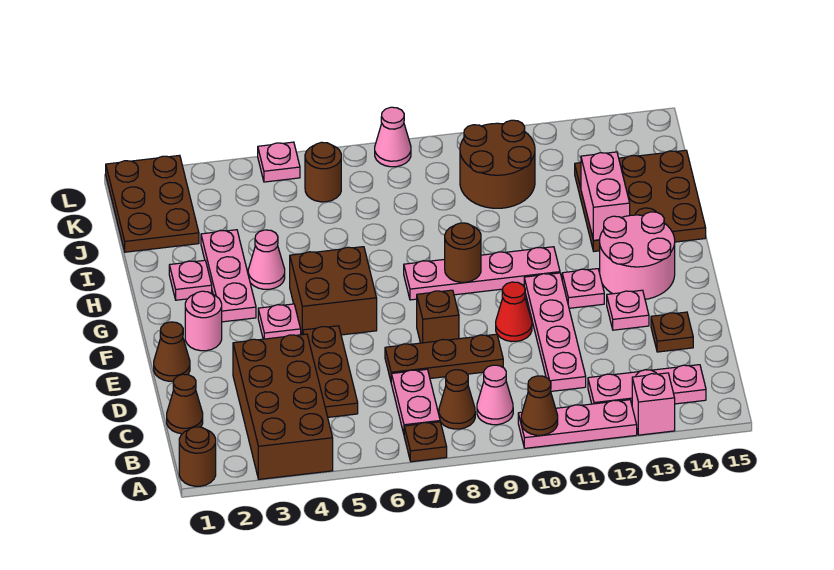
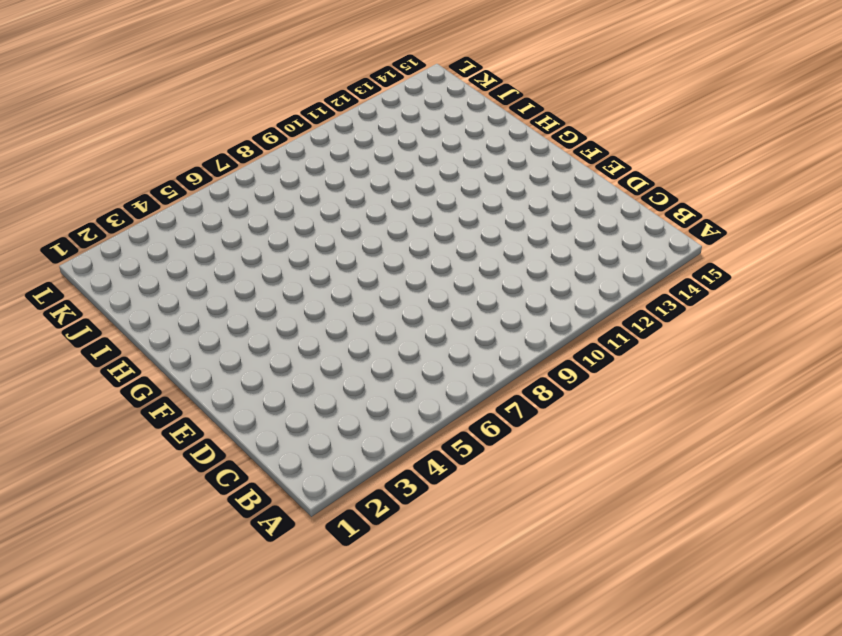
none -> brown 1x1 round brick [179,427,216,486]
none -> brown 2x4 brick [233,334,333,479]
none -> brown 1x1 plate [404,422,447,462]
none -> pink 1x3 plate [518,400,637,448]

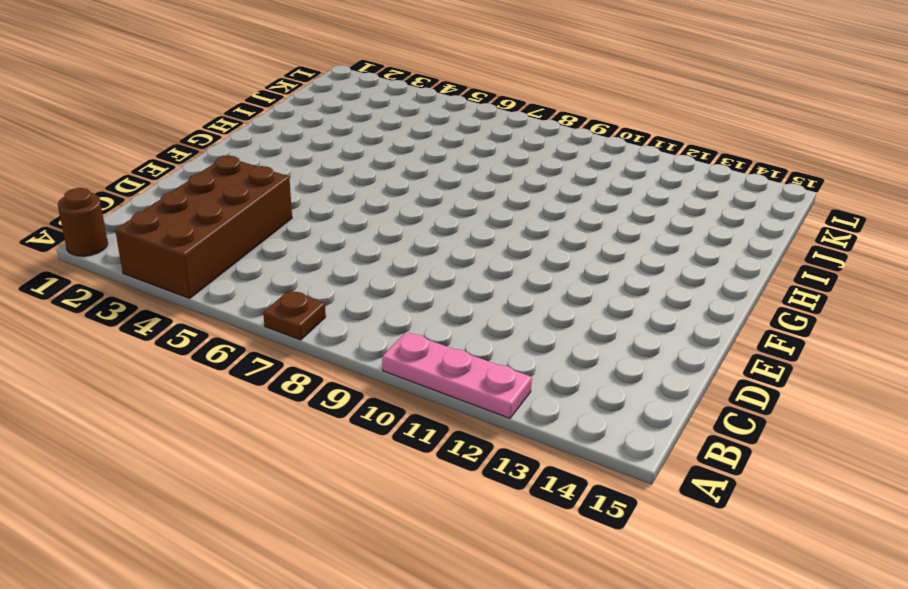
none -> pink 1x1 brick [632,373,675,435]
none -> pink 1x2 plate [391,369,440,433]
none -> brown 1x1 cone [439,370,475,429]
none -> pink 1x1 cone [477,365,513,425]

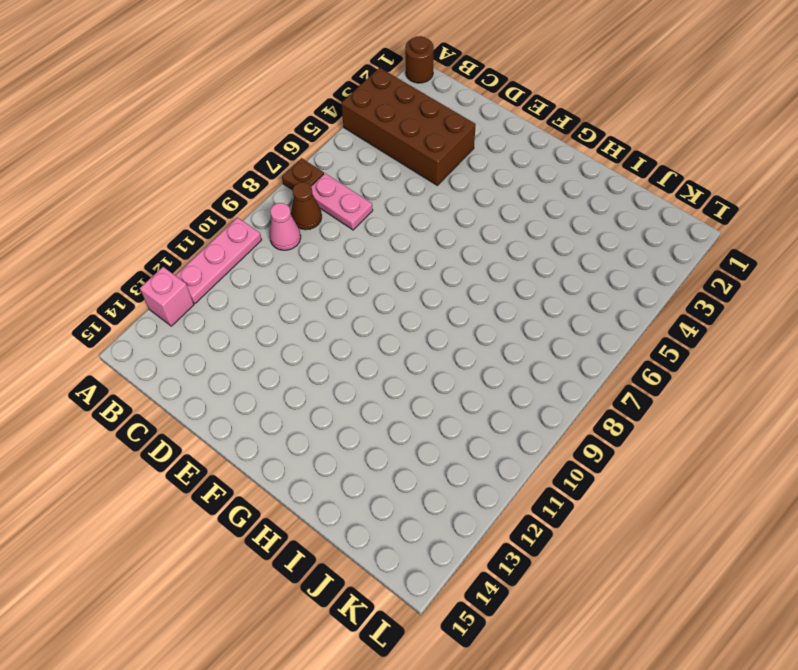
none -> pink 1x3 plate [588,365,706,404]
none -> brown 1x1 cone [167,374,203,434]
none -> brown 1x3 plate [303,326,358,417]
none -> pink 1x4 plate [524,273,586,391]

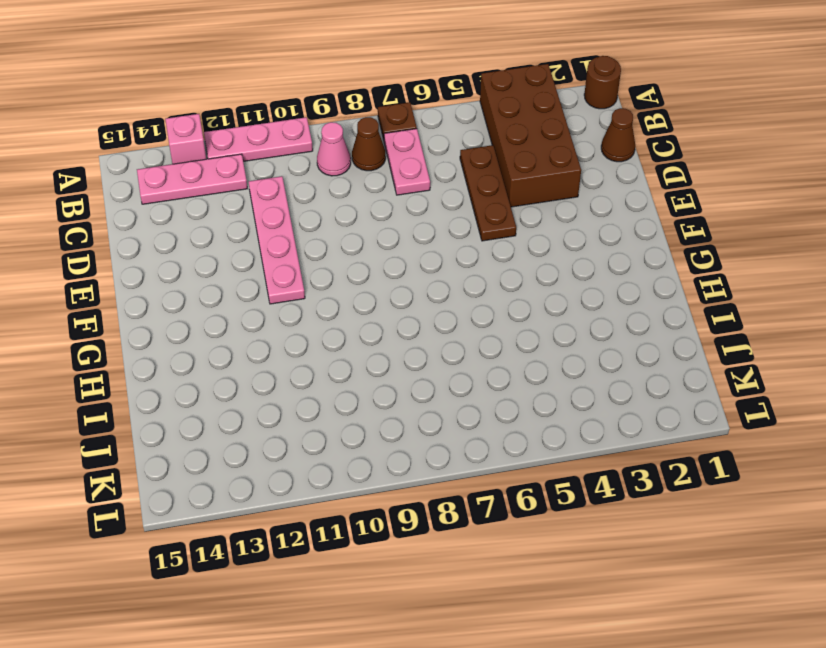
none -> brown 1x3 plate [385,334,503,380]
none -> brown 1x1 plate [651,312,693,352]
none -> brown 1x1 cone [154,322,190,381]
none -> brown 1x1 brick [417,290,459,343]

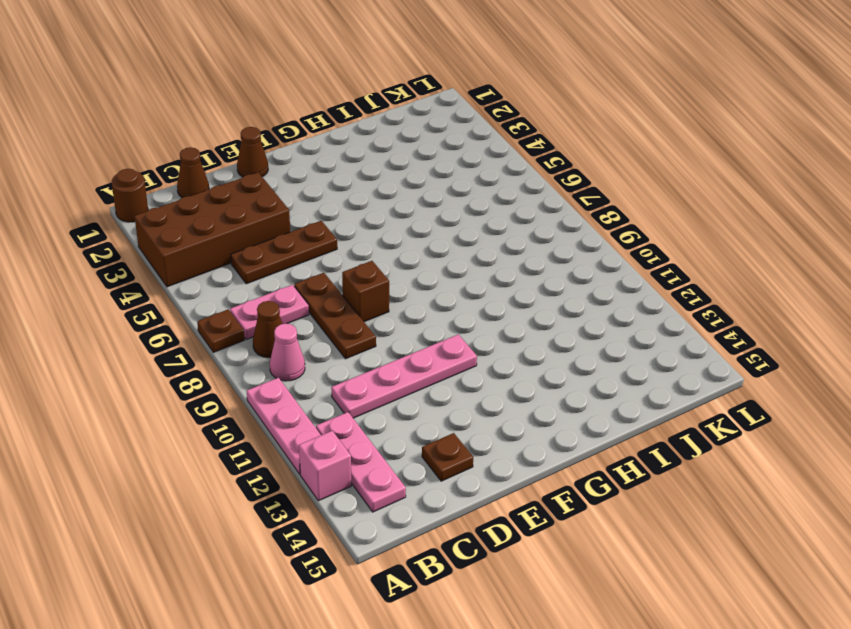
none -> red 1x1 cone [496,282,532,342]
none -> pink 1x1 plate [607,290,649,330]
none -> pink 1x1 round brick [185,291,222,351]
none -> pink 1x1 plate [258,304,301,339]

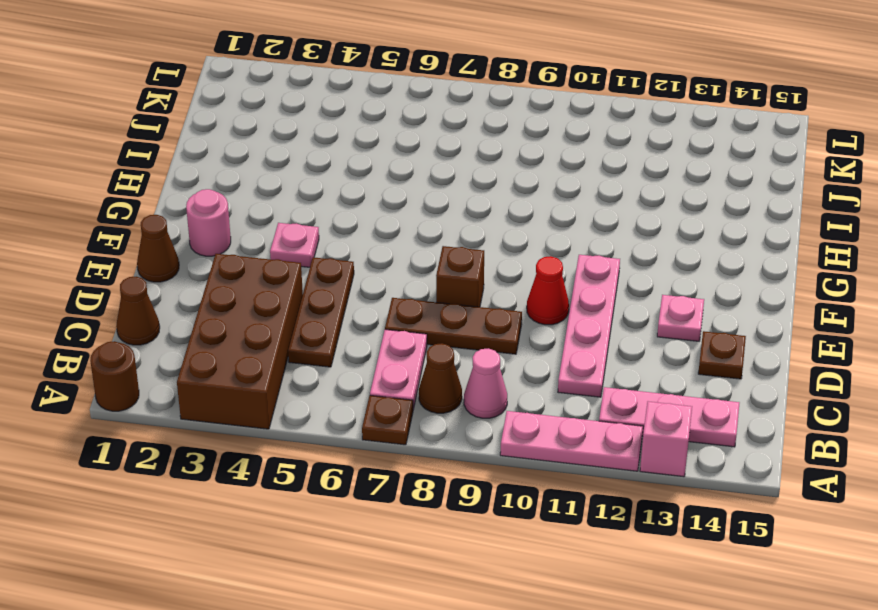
none -> brown 2x2 brick [290,247,377,335]
none -> pink 1x1 plate [562,269,604,308]
none -> pink 2x2 round brick [600,212,675,299]
none -> pink 1x3 plate [201,230,256,322]

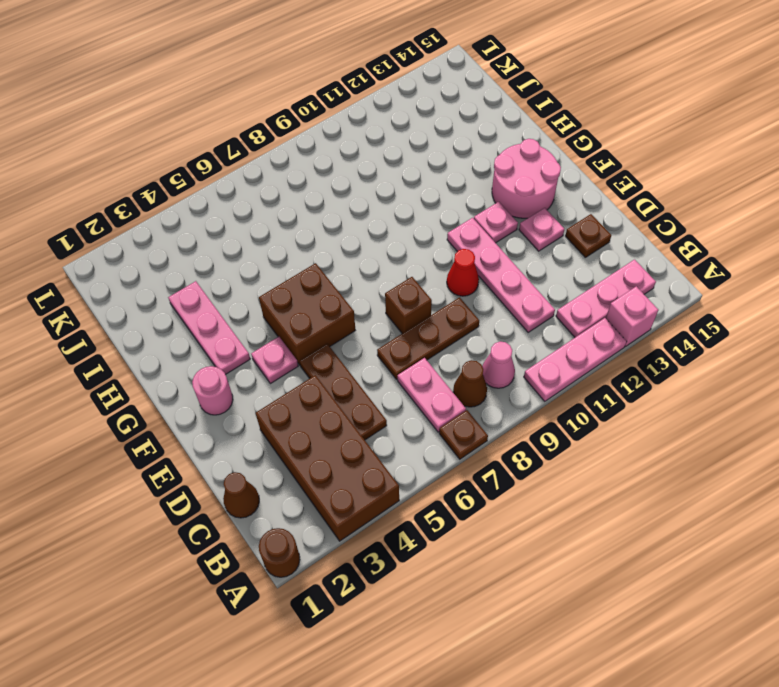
none -> brown 1x1 cone [154,322,190,381]
none -> pink 1x4 plate [404,247,560,300]
none -> pink 1x1 plate [169,260,212,300]
none -> pink 1x1 cone [248,230,285,289]

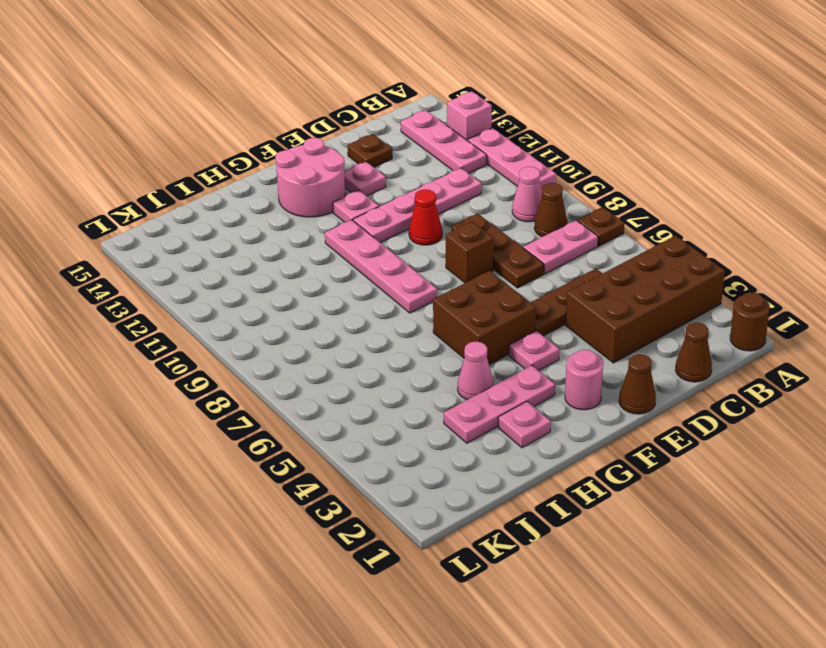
none -> brown 3x3 plate [575,150,706,251]
none -> brown 2x3 plate [106,155,199,252]
none -> brown 2x2 round brick [460,120,535,208]
none -> brown 1x1 round brick [305,142,341,202]

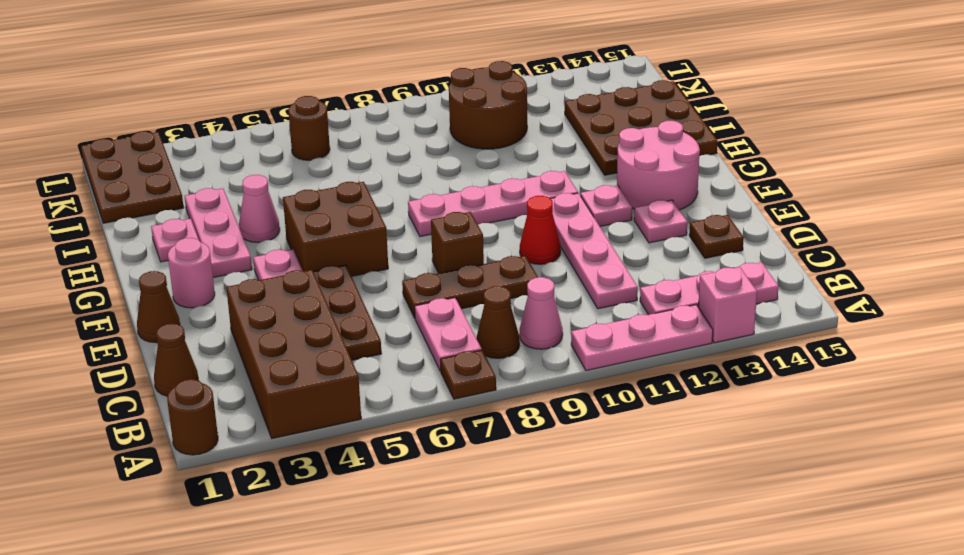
none -> pink 1x1 plate [258,142,300,182]
none -> pink 1x1 cone [375,107,411,167]
none -> brown 1x1 cone [521,376,558,435]
none -> brown 1x1 round brick [445,223,481,282]

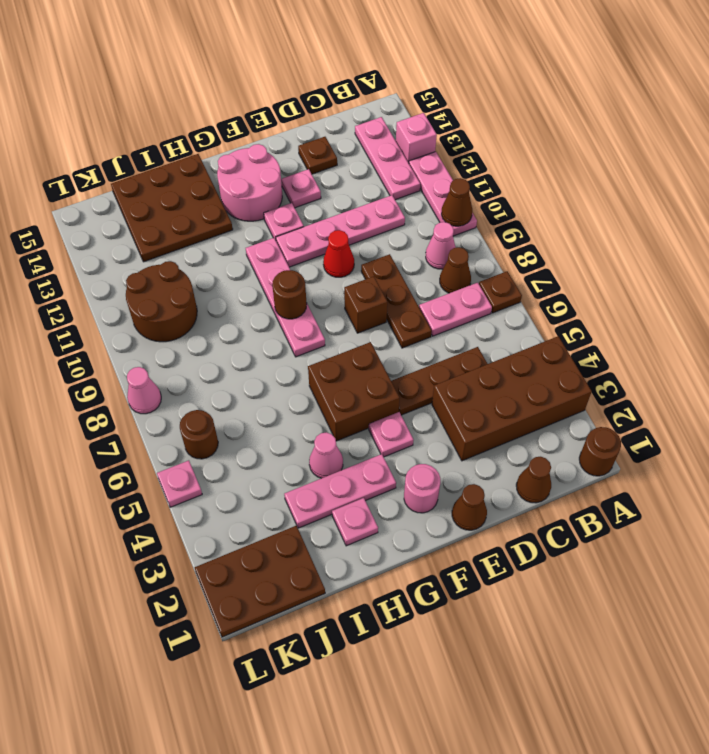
none -> pink 1x2 brick [581,152,630,240]

